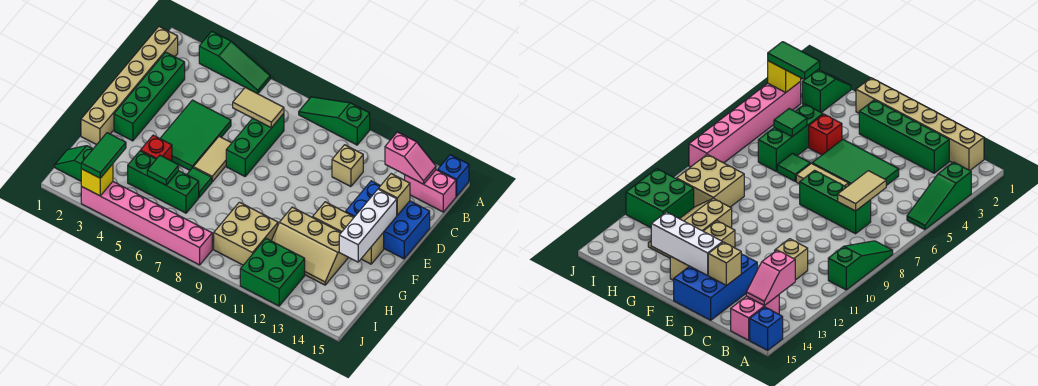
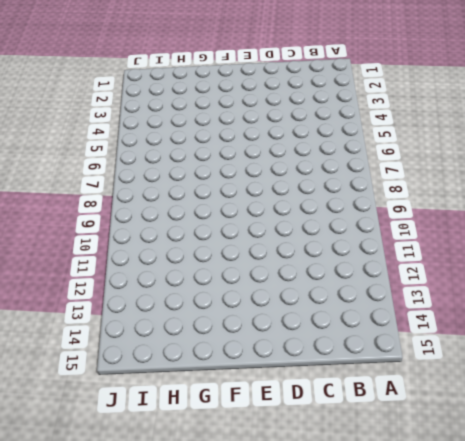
none -> green 1x3 slope [199,31,270,94]
none -> green 1x3 slope [299,97,370,145]
none -> blue 1x1 brick [438,155,469,196]

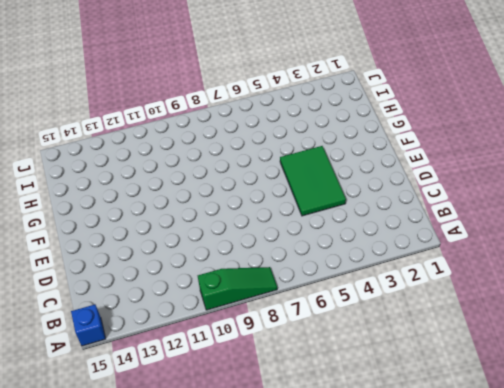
none -> green 1x3 slope [199,31,270,94]
none -> tan 1x6 brick [81,27,178,145]
none -> pink 1x2 brick [405,170,456,212]

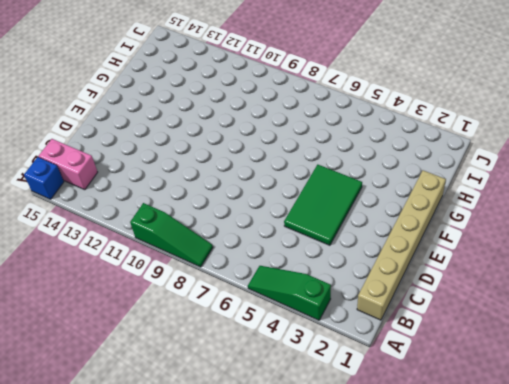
none -> green 1x4 brick [114,52,185,141]
none -> green 1x3 brick [226,114,284,176]
none -> tan 1x1 brick [332,145,363,187]

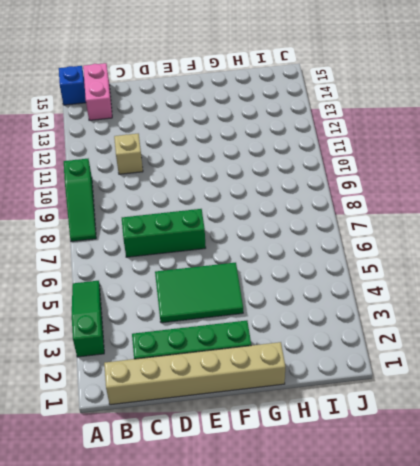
none -> blue 2x3 brick [346,181,430,259]
none -> tan 1x2 tile [193,136,231,182]
none -> tan 1x3 brick [313,202,384,264]

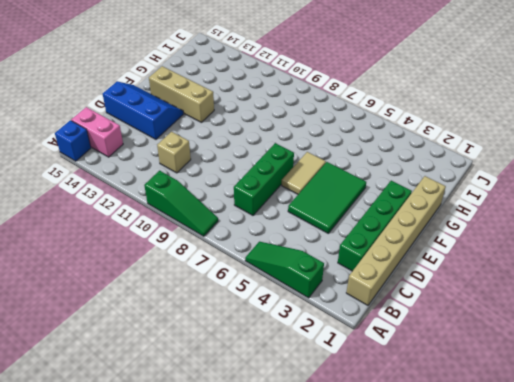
blue 2x3 slope [103,81,183,139] -> blue 2x3 brick [346,181,430,259]
none -> red 1x1 brick [141,135,172,161]
none -> green 1x1 tile [187,168,212,197]
none -> tan 2x3 slope [271,207,349,285]

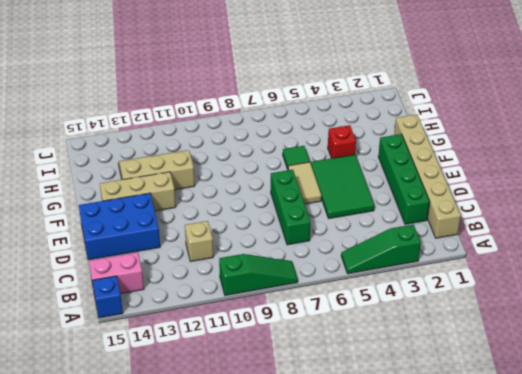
none -> green 1x3 brick [128,151,199,213]
none -> tan 2x2 brick [214,202,278,265]
none -> green 1x2 slope [55,146,93,181]

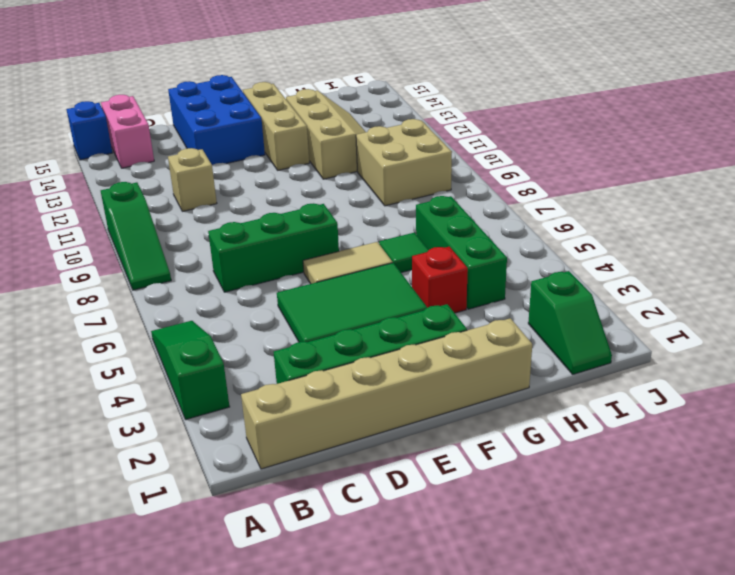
none -> green 2x2 brick [240,239,305,306]
none -> pink 1x6 brick [81,182,212,265]
none -> pink 1x2 slope [385,132,436,184]

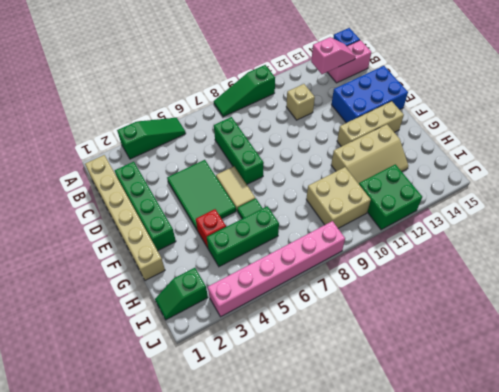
none -> tan 1x2 tile [233,88,284,128]
none -> tan 1x1 brick [379,174,410,215]
none -> white 1x3 brick [339,189,397,262]

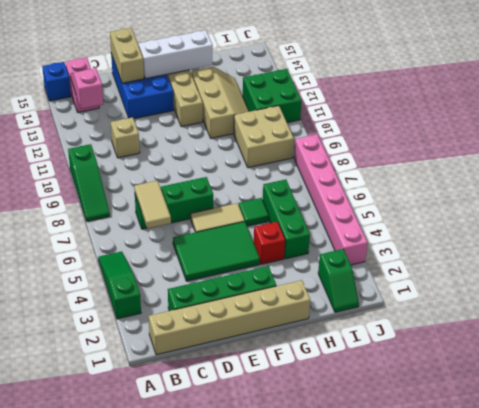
tan 1x2 brick [110,28,144,83] -> tan 1x1 brick [379,174,410,215]
none -> green 1x1 tile [147,155,179,185]
none -> yellow 1x1 brick [81,164,113,196]
none -> green 1x2 tile [81,133,126,178]

